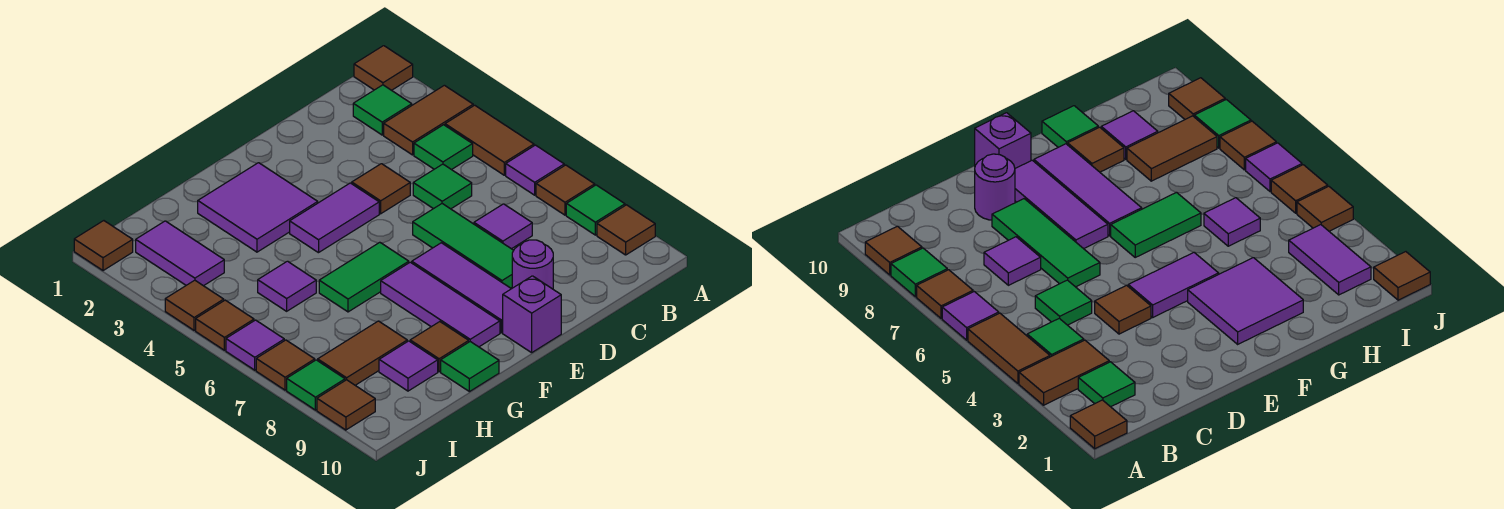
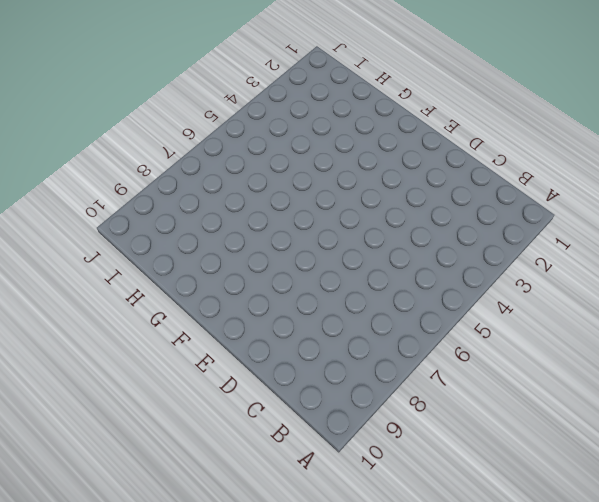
none -> brown 1x1 tile [354,46,413,90]
none -> brown 1x2 tile [384,85,473,155]
none -> brown 1x2 tile [445,105,534,175]
none -> purple 1x1 tile [506,145,564,195]

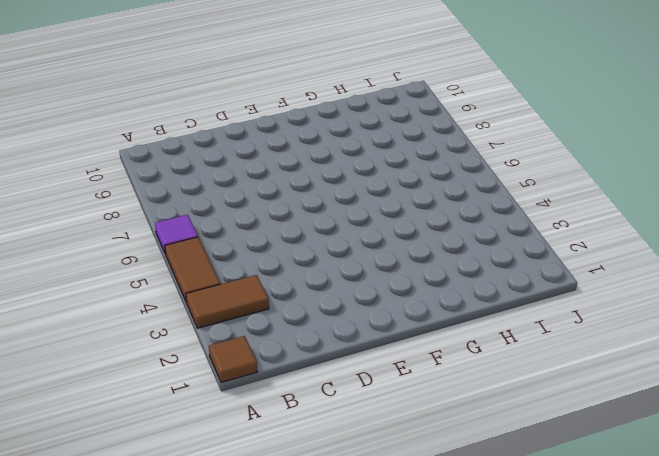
none -> brown 1x1 tile [536,165,595,215]
none -> green 1x1 tile [566,185,625,235]
none -> brown 1x1 tile [597,205,655,255]
none -> green 1x1 tile [353,85,412,135]

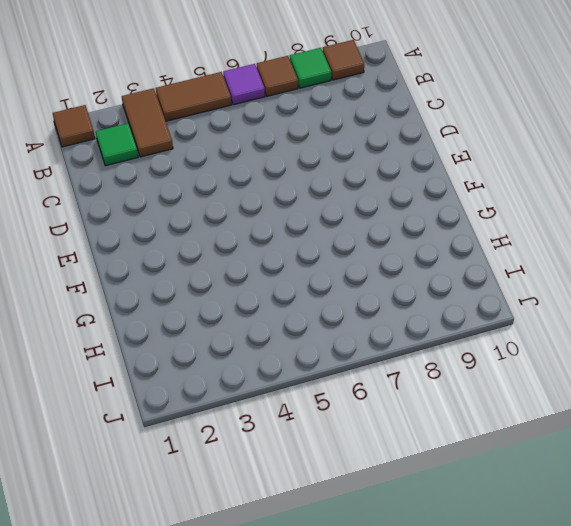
none -> green 1x1 tile [414,125,473,170]
none -> green 1x1 tile [413,164,472,209]
none -> purple 1x1 tile [474,204,532,249]
none -> brown 1x1 tile [351,164,410,214]

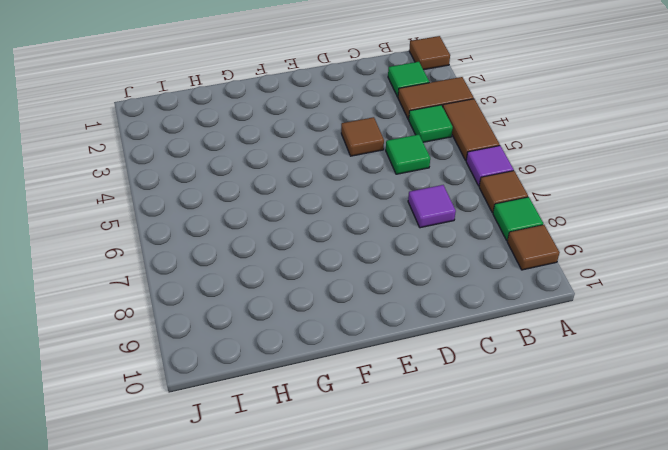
none -> green 1x3 tile [413,204,514,288]
none -> purple 1x1 round brick [512,240,553,289]
none -> purple 1x2 tile [290,183,379,253]
none -> purple 1x3 tile [412,243,511,333]

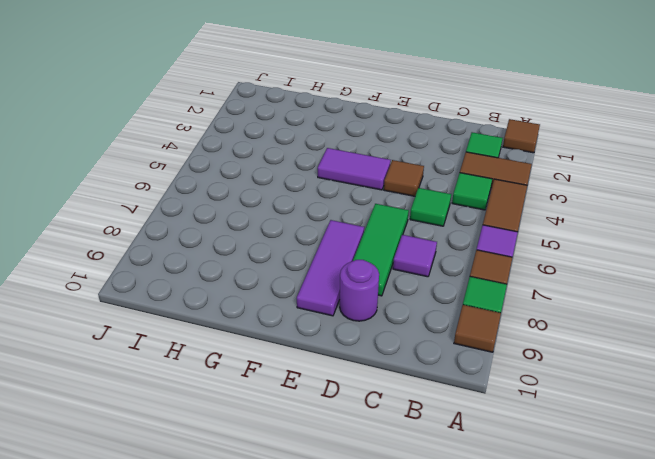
none -> purple 1x1 brick [503,276,561,353]
none -> purple 2x2 tile [198,163,318,252]
none -> green 1x2 tile [319,242,409,312]
none -> purple 1x3 tile [381,262,500,347]

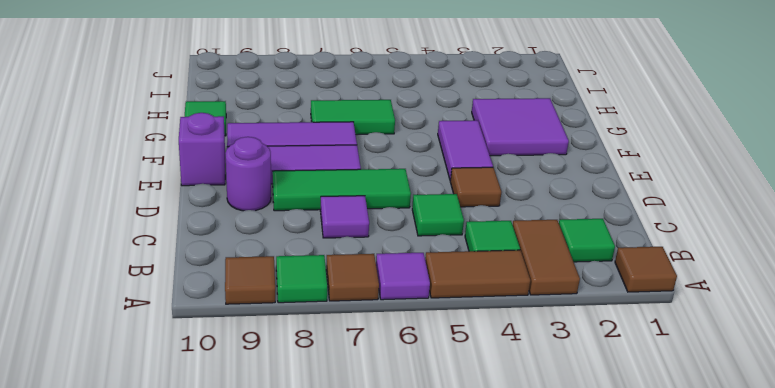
green 1x2 tile [311,100,395,135] -> green 1x2 tile turned to [319,242,409,312]
none -> brown 1x1 tile [410,322,469,372]
none -> purple 1x1 tile [258,261,316,311]
none -> brown 1x2 tile [317,321,407,385]
none -> purple 1x1 tile [379,341,438,391]

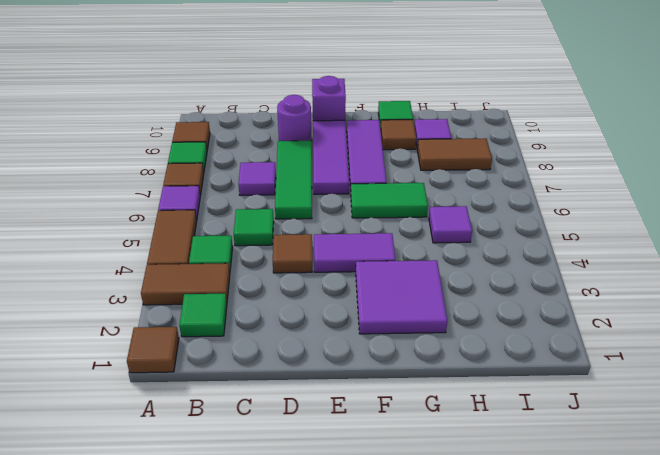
none -> purple 1x2 tile [136,221,224,286]
none -> brown 1x1 tile [74,221,133,271]
none -> brown 1x1 tile [165,280,224,330]
none -> brown 1x1 tile [196,300,254,350]

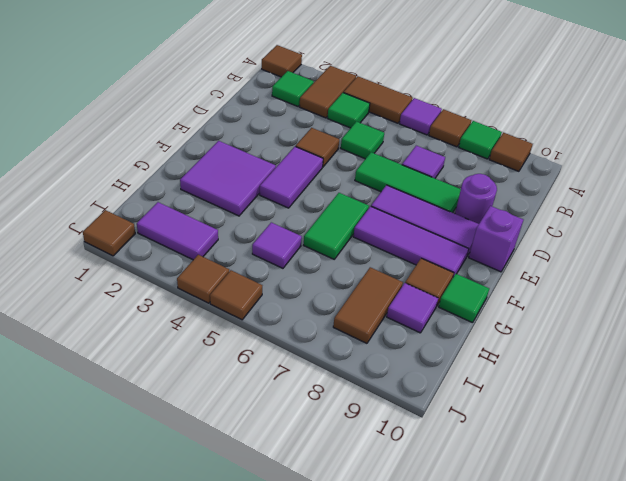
none -> purple 1x1 tile [226,320,285,370]
none -> brown 1x1 tile [256,340,315,390]
none -> green 1x1 tile [287,360,345,410]
none -> brown 1x1 tile [317,380,375,430]

